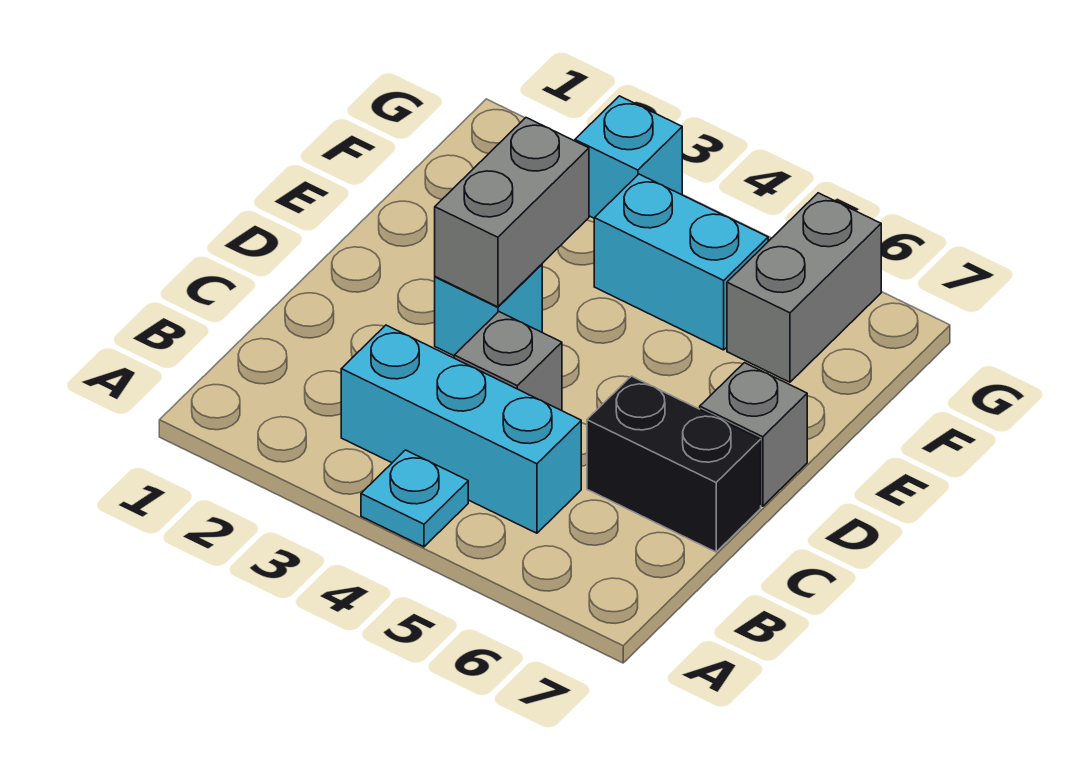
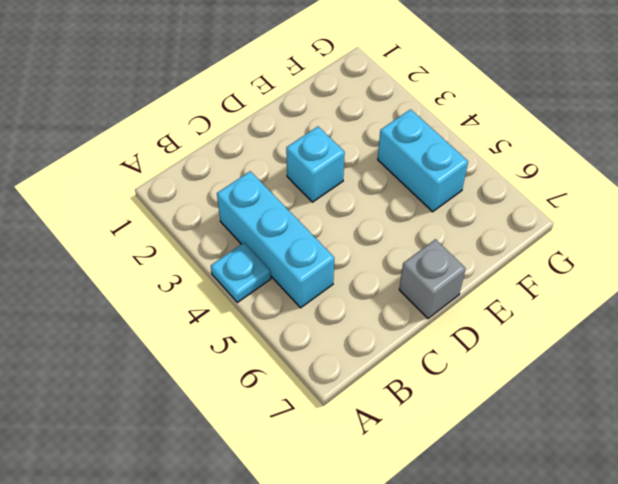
none -> grey 1x1 brick [454,312,562,411]
none -> black 1x2 brick [587,376,761,552]

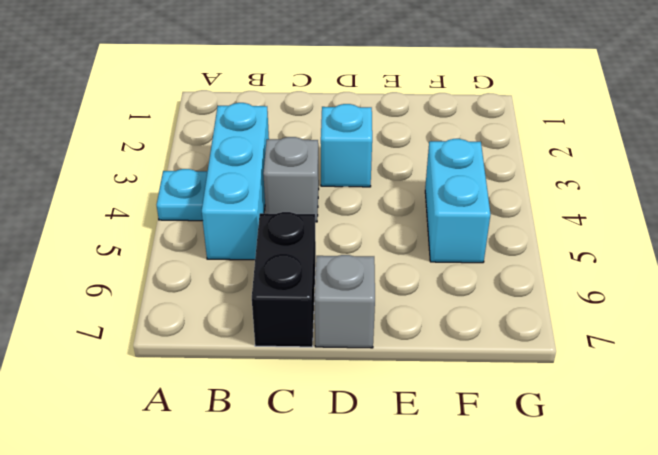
none -> grey 1x2 brick [727,193,881,382]
none -> cyan 1x1 brick [575,96,682,218]

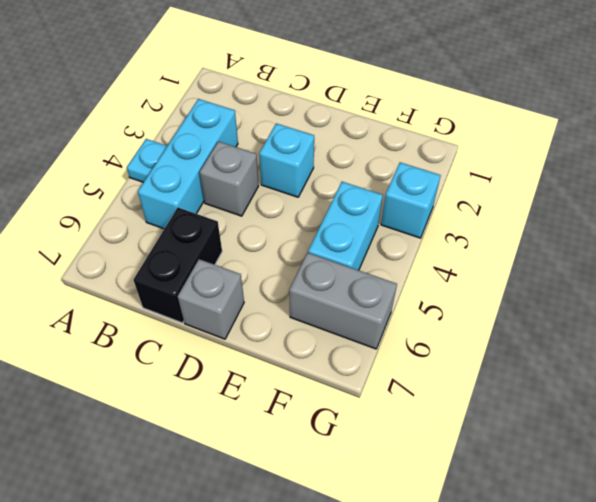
none -> grey 1x2 brick [435,118,589,307]

